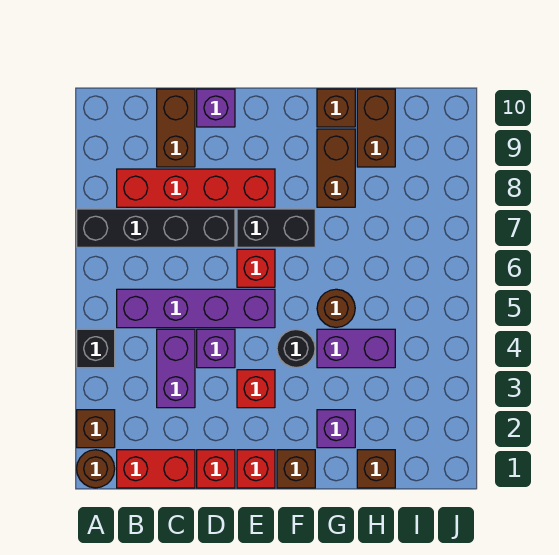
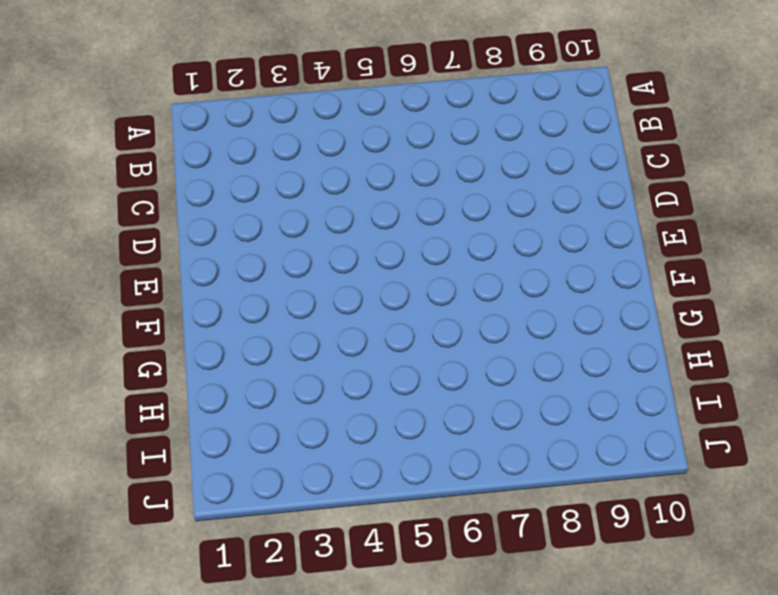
none -> brown 1x1 round brick [77,450,115,488]
none -> brown 1x1 brick [77,410,115,448]
none -> black 1x1 brick [77,329,115,368]

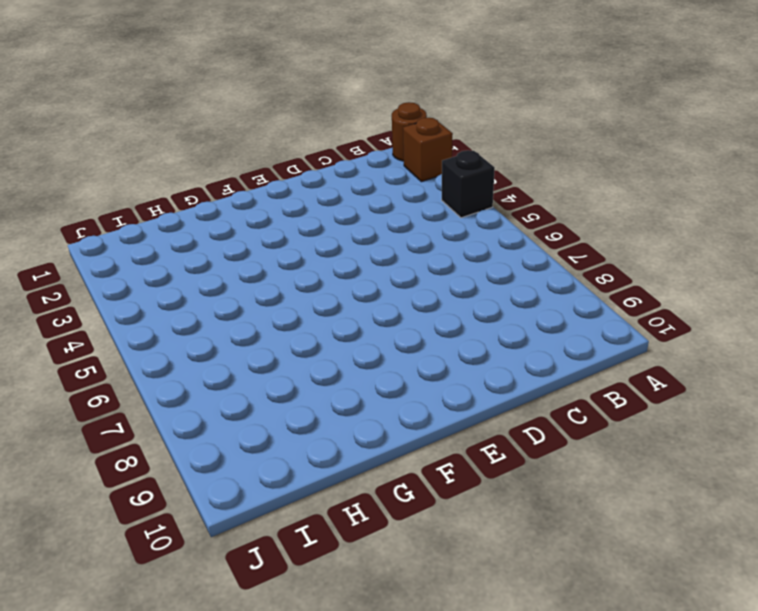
none -> black 1x4 brick [77,209,235,247]
none -> red 1x2 brick [117,450,195,488]
none -> purple 1x4 brick [117,289,275,328]

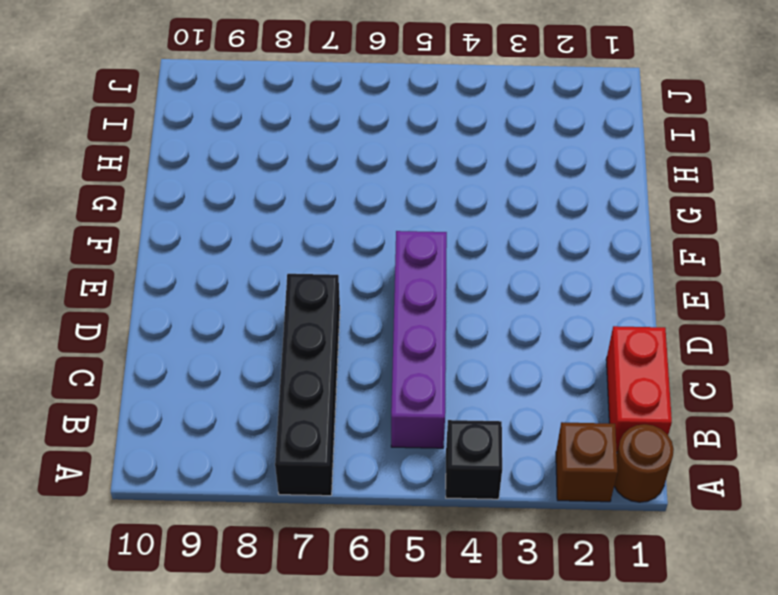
none -> red 1x4 brick [117,169,275,207]
none -> purple 1x2 brick [157,329,195,408]
none -> brown 1x2 brick [157,89,195,167]

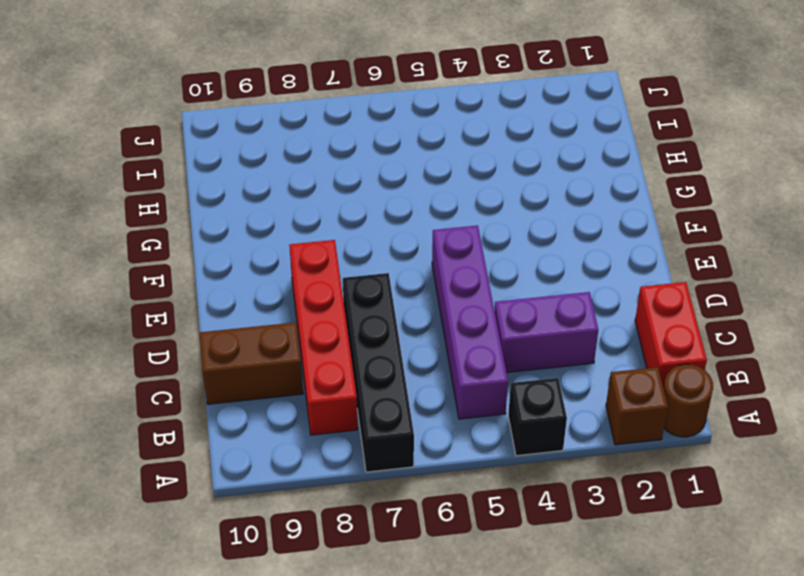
none -> red 1x1 brick [197,450,235,488]
none -> purple 1x1 brick [197,329,235,368]
none -> purple 1x1 brick [197,89,235,127]

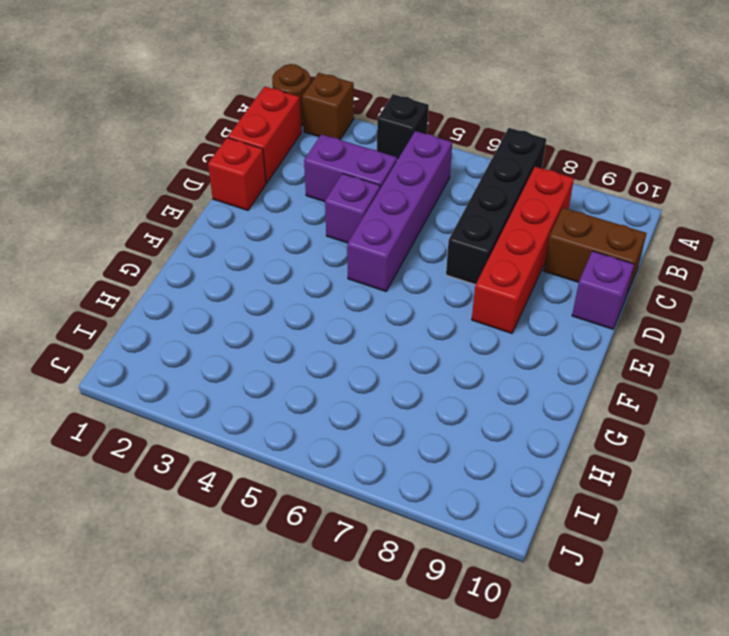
none -> red 1x1 brick [237,450,275,488]
none -> red 1x1 brick [237,370,275,408]
none -> red 1x1 brick [237,249,275,287]

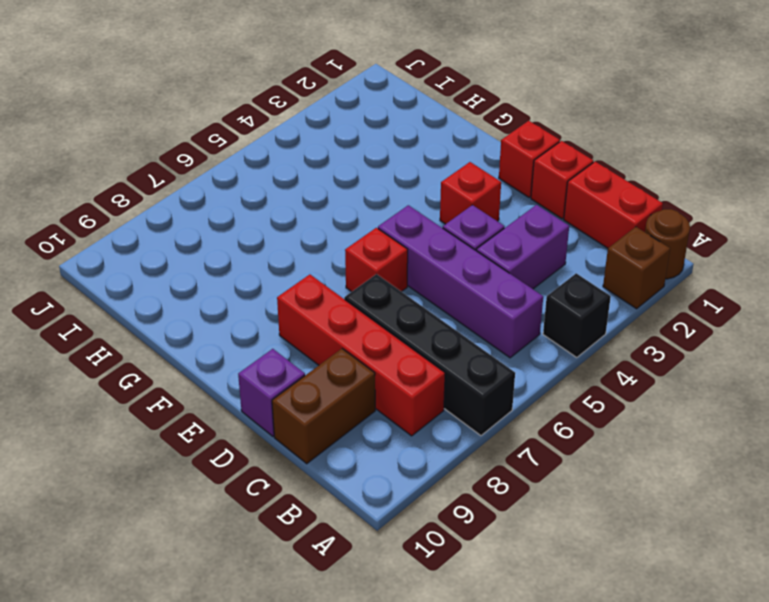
none -> black 1x2 brick [237,209,315,247]
none -> brown 1x1 brick [277,450,315,488]
none -> black 1x1 round brick [277,330,315,368]

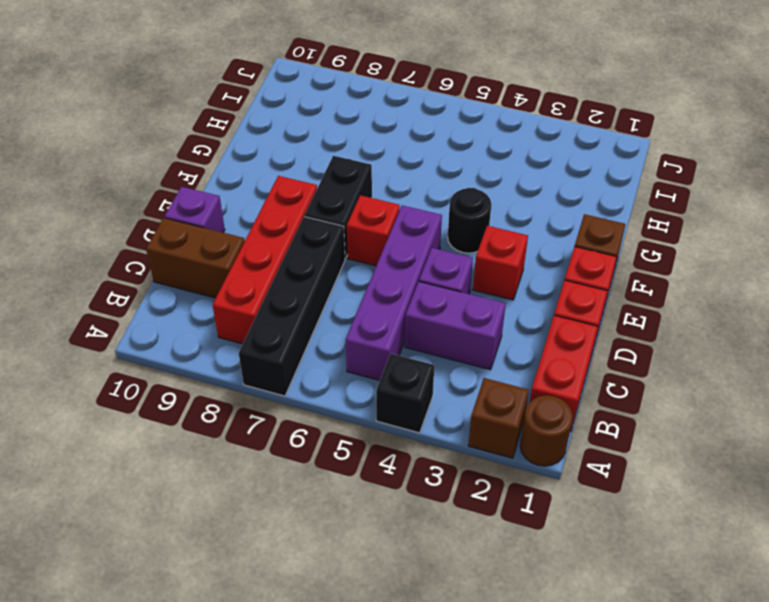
none -> purple 1x1 brick [317,410,355,448]
none -> purple 1x2 brick [317,329,395,368]
none -> brown 1x1 round brick [317,289,355,327]

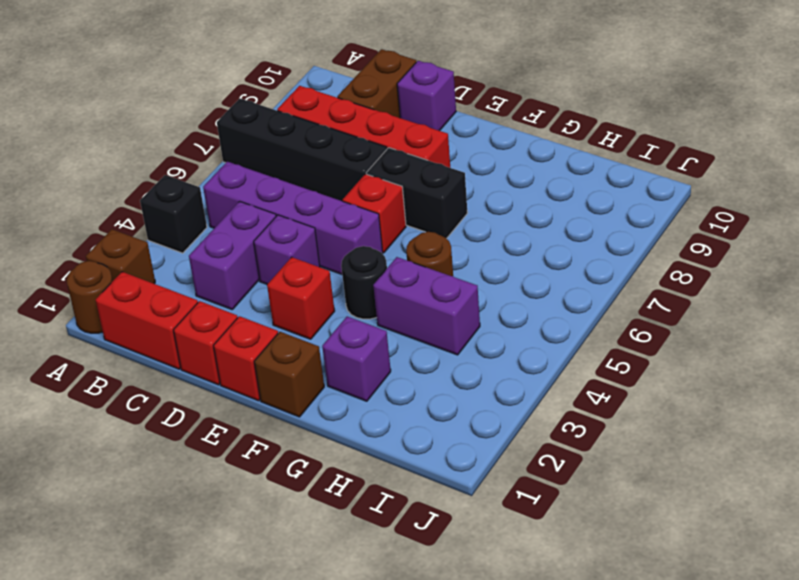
none -> brown 1x2 brick [317,129,355,207]
none -> brown 1x1 brick [317,89,355,127]
none -> brown 1x1 brick [357,450,395,488]

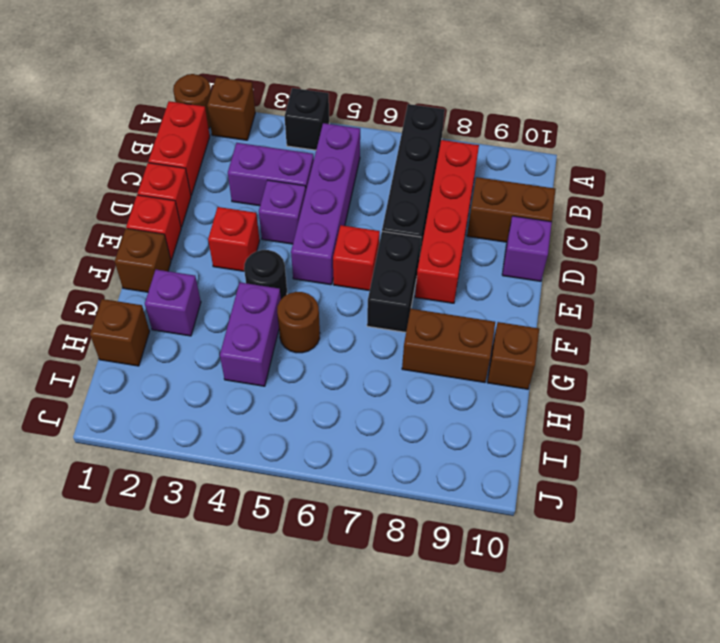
none -> brown 1x2 brick [357,89,395,167]

